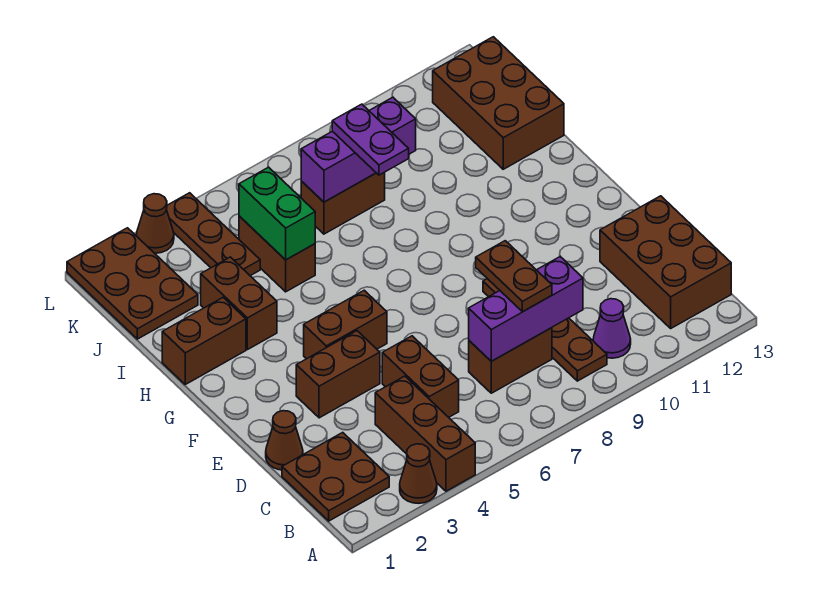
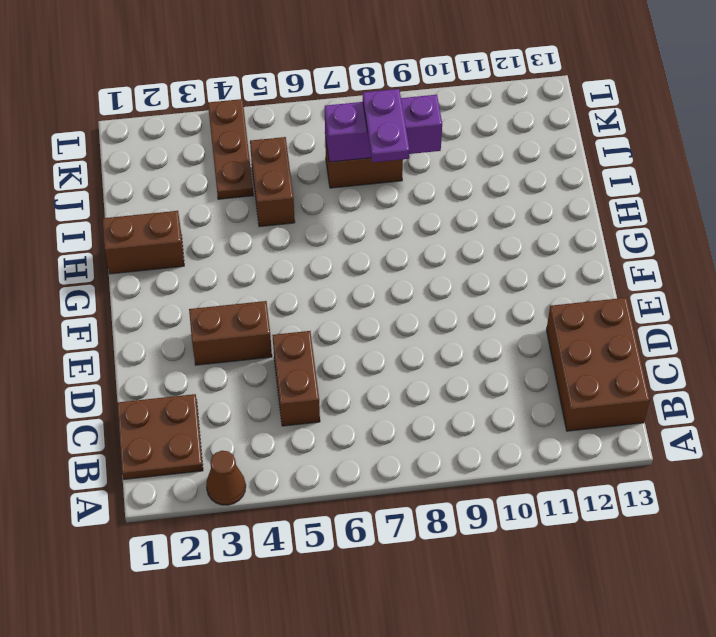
none -> brown 1x3 brick [375,376,475,491]
none -> brown 1x4 plate [483,279,607,381]
none -> purple 1x1 cone [593,299,631,358]

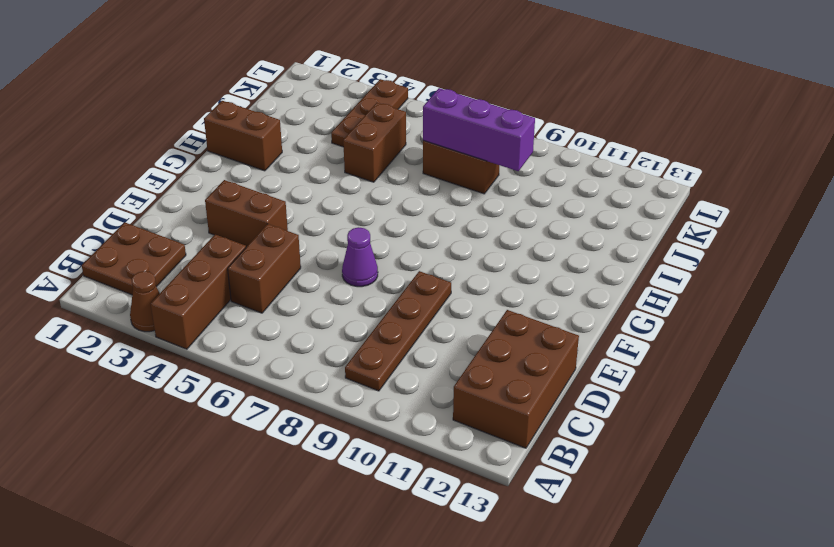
purple 1x1 cone [342,227,378,287] -> purple 1x1 cone moved to [593,299,631,358]
none -> brown 1x2 brick [469,328,552,393]
none -> brown 1x1 cone [266,411,303,470]
none -> brown 1x2 brick [304,290,387,359]

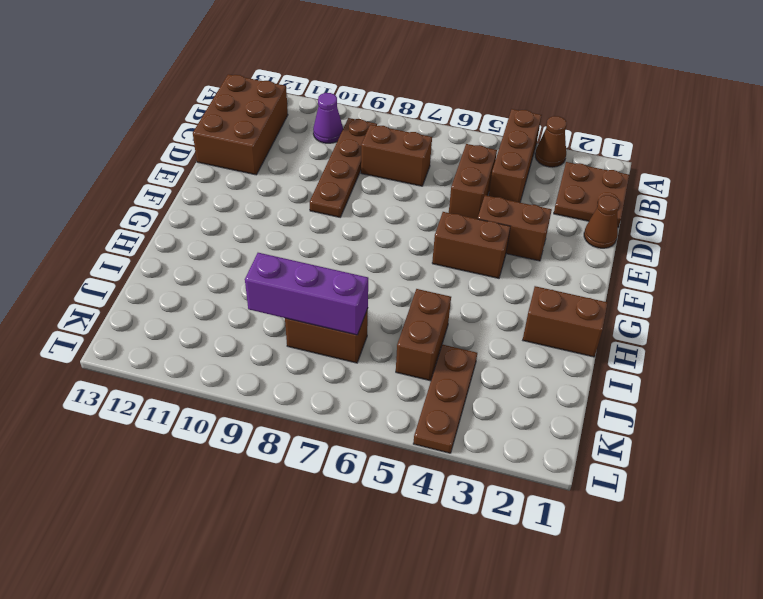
none -> brown 1x2 brick [201,257,277,350]
none -> brown 2x3 brick [433,37,564,169]
none -> brown 2x3 plate [67,228,198,339]

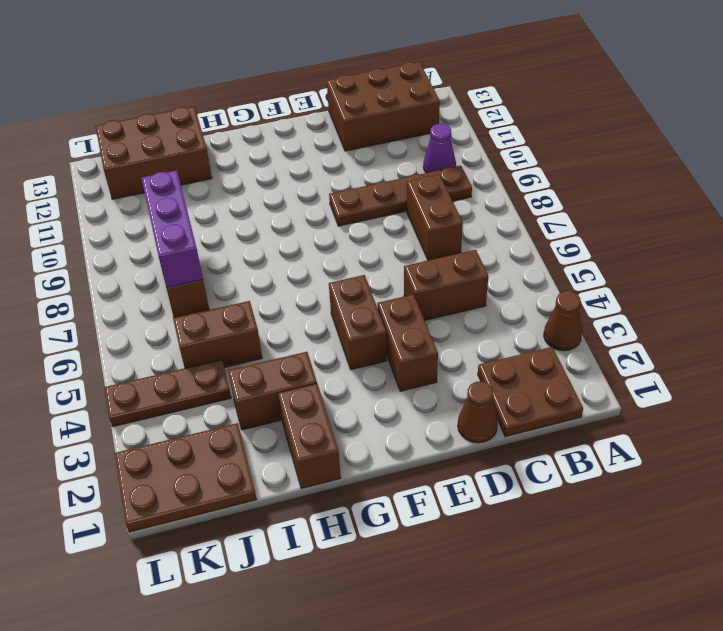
none -> brown 1x3 brick [375,376,475,491]
none -> brown 1x1 cone [137,194,174,253]
none -> purple 1x3 brick [469,257,583,361]

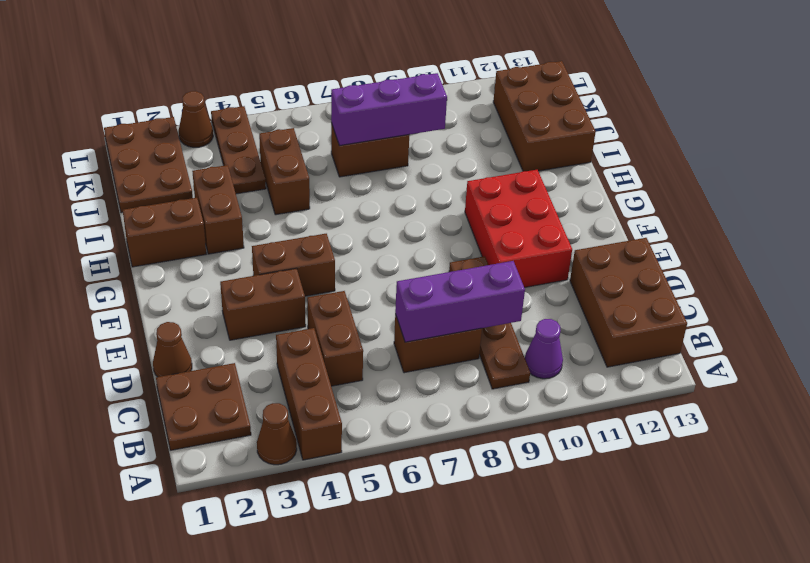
red 2x3 brick [465,170,572,288] -> none
none -> green 1x2 brick [239,167,315,260]
none -> brown 1x2 plate [476,241,552,312]
none -> purple 1x2 plate [332,104,409,175]

